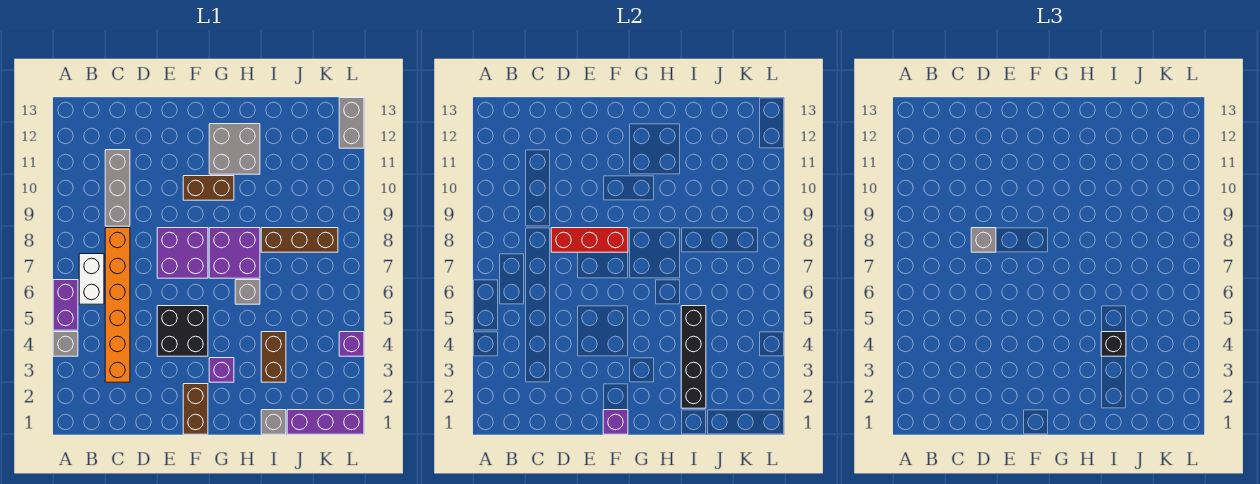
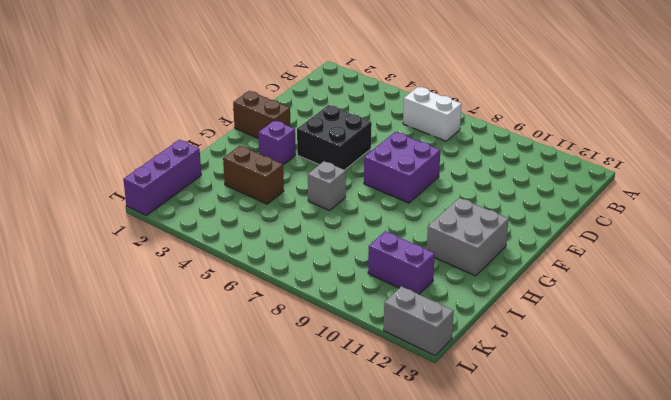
purple 1x2 brick [368,231,435,294] -> purple 1x2 brick moved to [53,280,78,330]
none -> grey 1x1 brick [53,332,78,356]
none -> orange 1x6 brick [105,228,130,382]
none -> grey 1x3 brick [105,150,130,226]

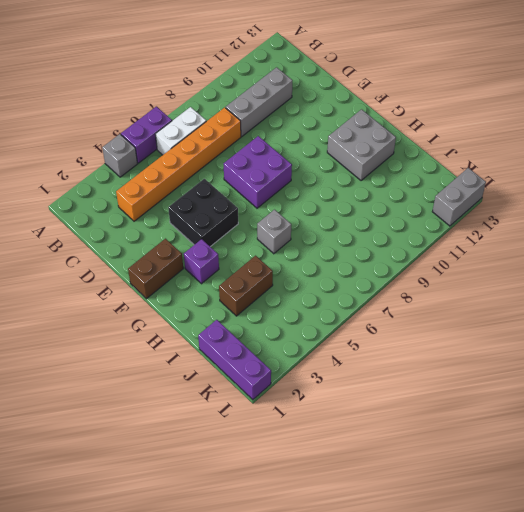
none -> brown 1x2 brick [183,176,234,200]
none -> purple 2x2 brick [209,228,260,278]
none -> grey 1x1 brick [261,410,286,434]

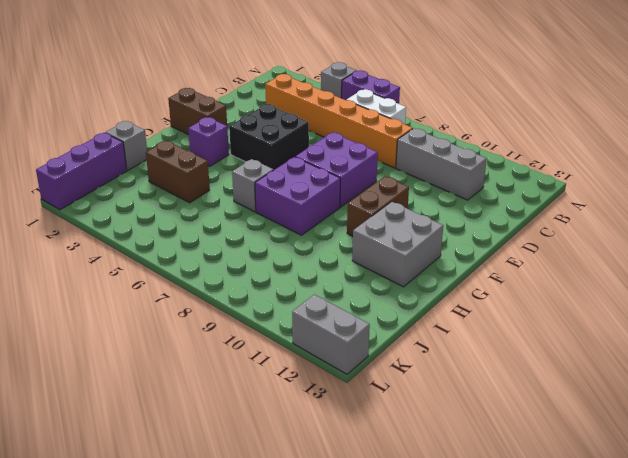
none -> brown 1x3 brick [261,228,338,252]
none -> purple 1x1 brick [339,332,364,356]
none -> red 1x3 brick [551,228,628,252]

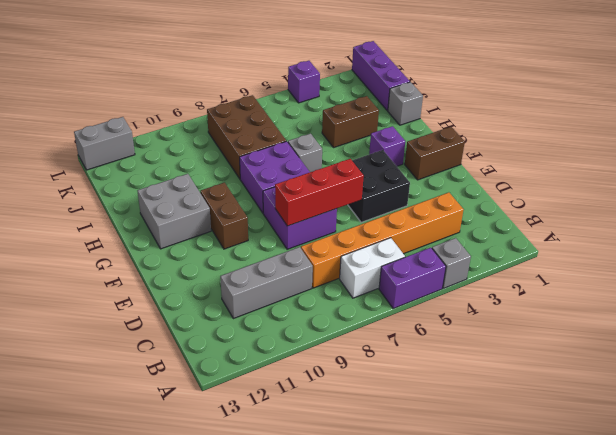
red 1x3 brick [275,159,364,226] -> red 1x3 brick turned to [551,228,628,252]
brown 2x3 brick [207,95,286,179] -> brown 1x3 brick [261,228,338,252]
none -> purple 1x1 brick [603,410,628,434]
none -> black 1x4 brick [681,306,706,408]
none -> grey 1x1 brick [971,228,996,252]

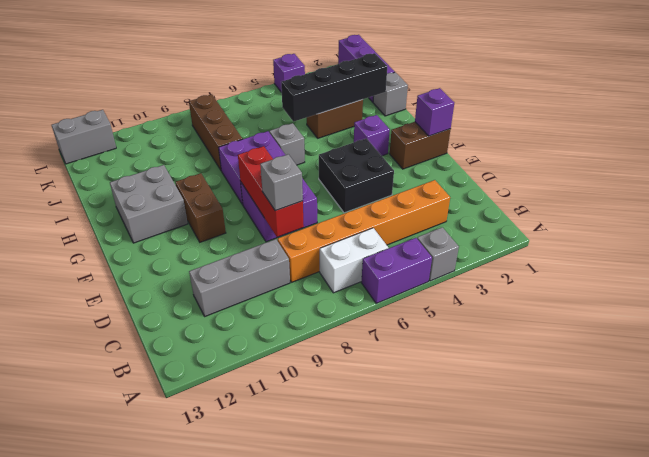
none -> black 1x1 brick [1101,332,1126,356]

